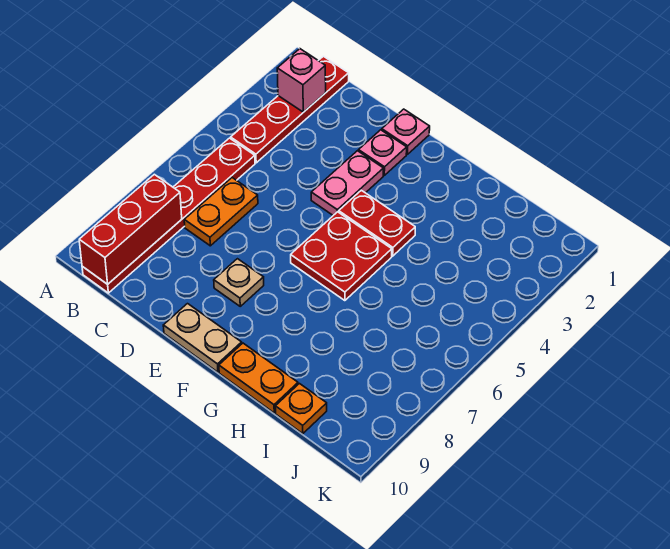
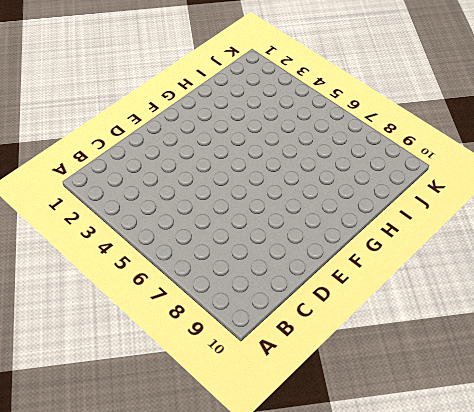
none -> red 1x4 plate [231,56,349,163]
none -> red 1x6 plate [82,138,255,293]
none -> orange 1x2 plate [184,178,258,246]

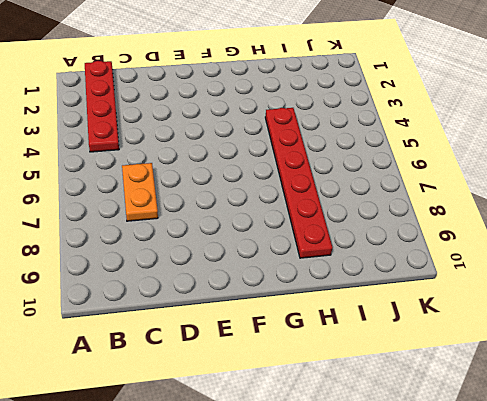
red 1x6 plate [265,108,333,258] -> red 1x6 plate moved to [82,138,255,293]
none -> pink 1x1 plate [382,109,430,154]
none -> pink 1x1 plate [359,130,407,175]
none -> pink 1x2 plate [311,151,383,215]

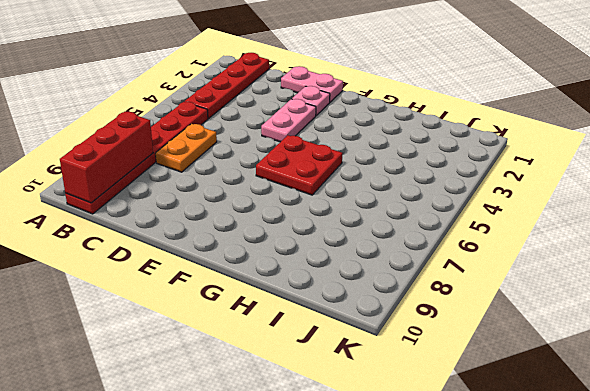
pink 1x2 plate [281,66,343,102] -> pink 1x1 plate [382,109,430,154]
none -> tan 1x1 plate [214,259,264,306]
none -> tan 1x2 plate [163,304,242,372]
none -> red 1x2 plate [339,190,415,256]

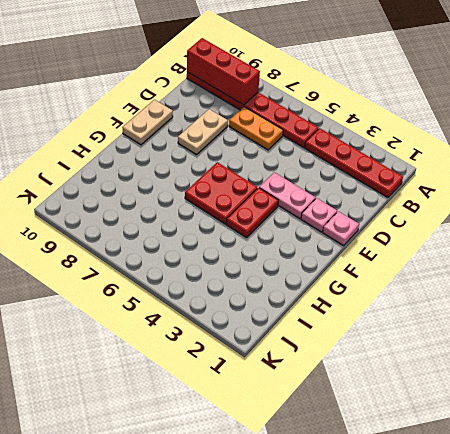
tan 1x2 plate [178,109,228,155] -> tan 1x1 plate [214,259,264,306]
none -> orange 1x2 plate [219,343,298,413]
none -> orange 1x1 plate [275,384,327,434]
none -> pink 1x1 brick [277,49,326,112]

